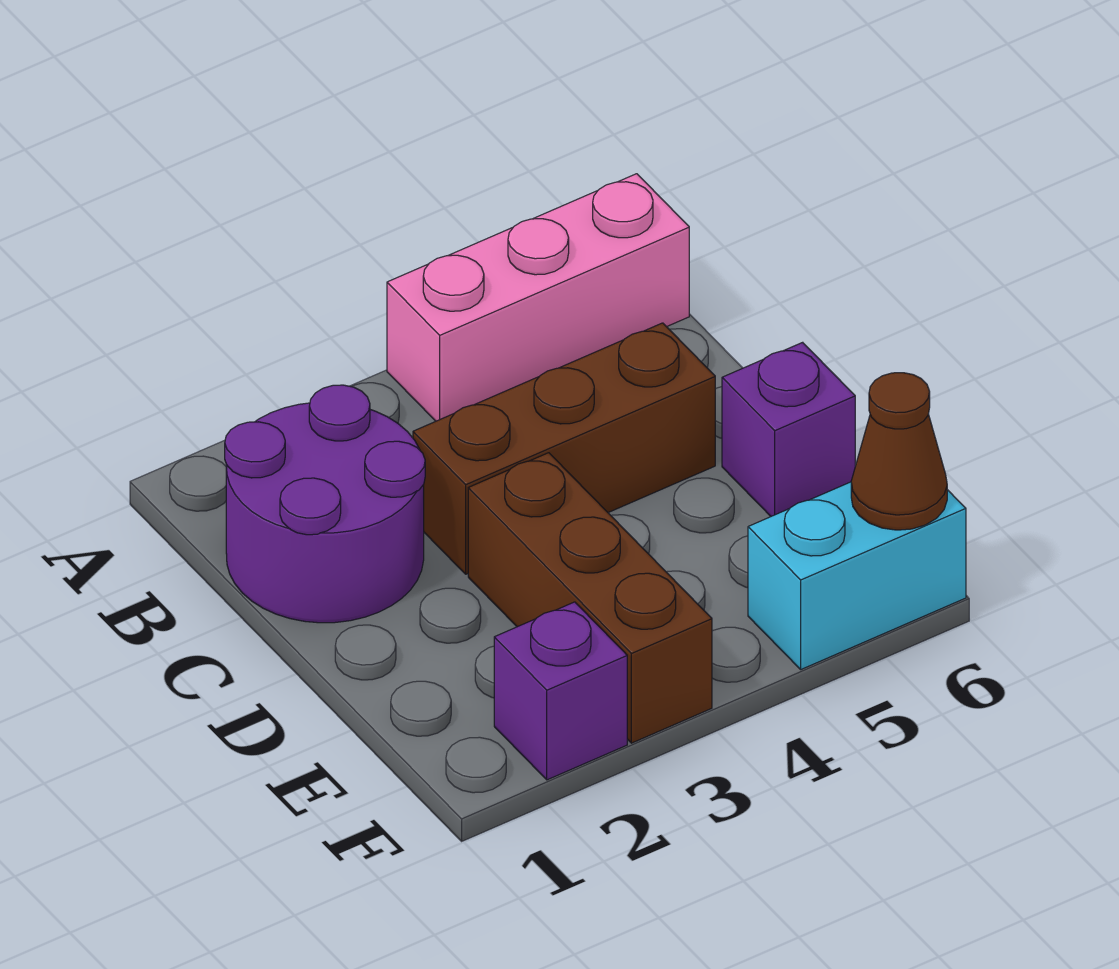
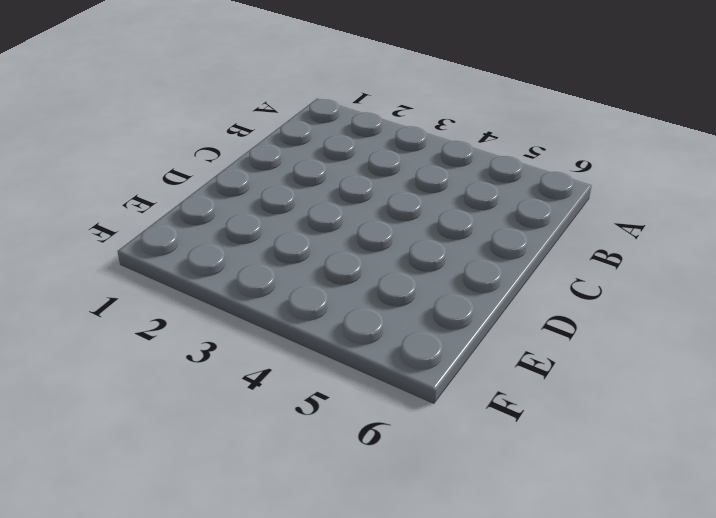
none -> pink 1x3 brick [387,174,689,421]
none -> purple 2x2 round brick [225,385,425,623]

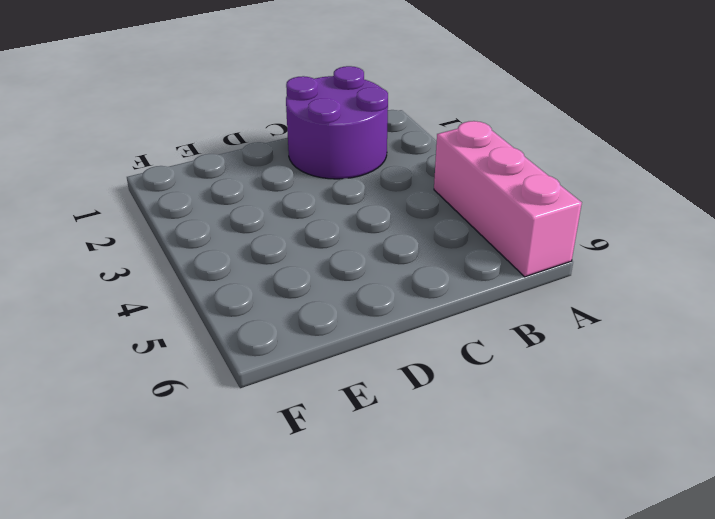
none -> brown 1x3 brick [413,323,715,574]
none -> brown 1x3 brick [468,453,712,743]

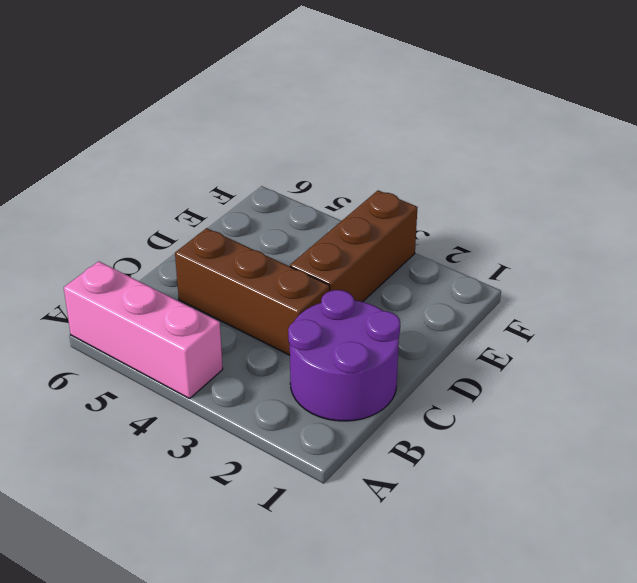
none -> purple 1x1 brick [722,342,855,516]
none -> purple 1x1 brick [494,602,627,780]

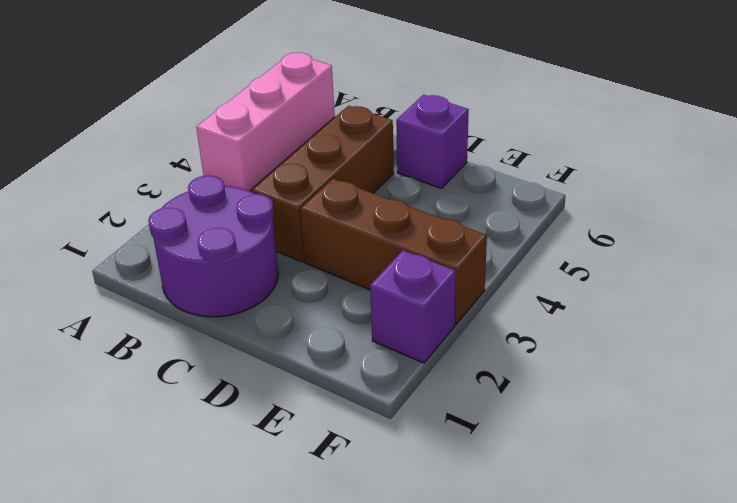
none -> cyan 1x2 brick [748,482,966,669]
none -> brown 1x1 cone [851,373,947,530]

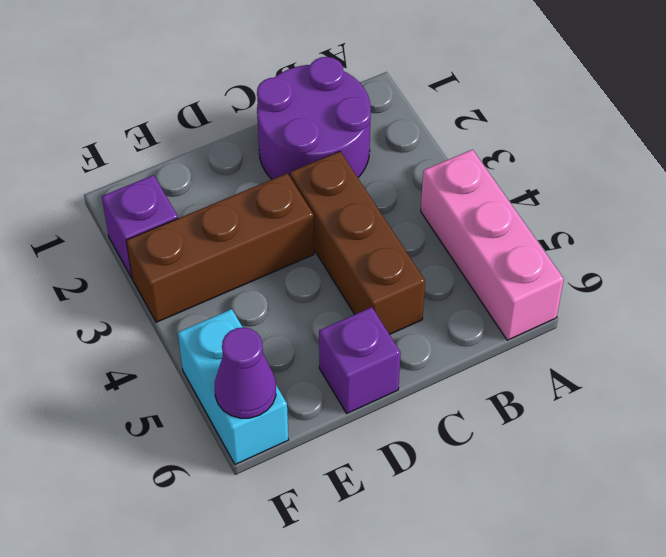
purple 1x1 cone [215,327,276,418] -> brown 1x1 cone [851,373,947,530]

